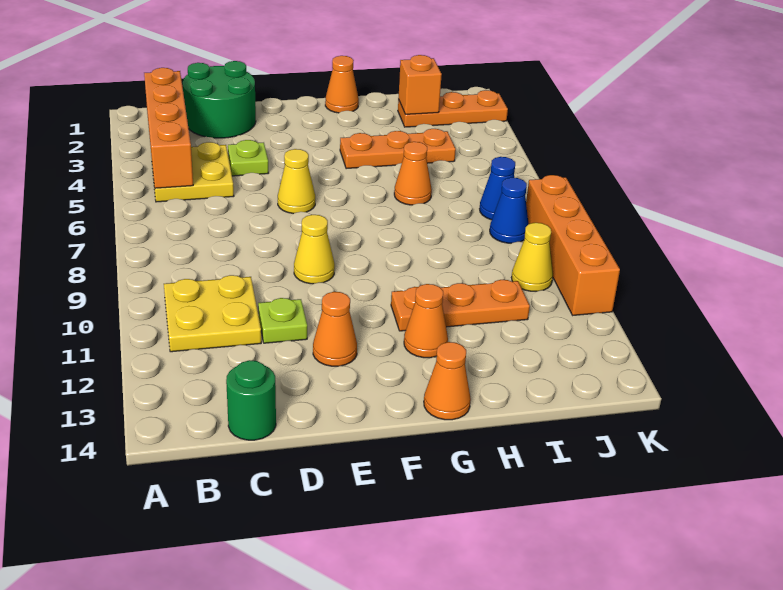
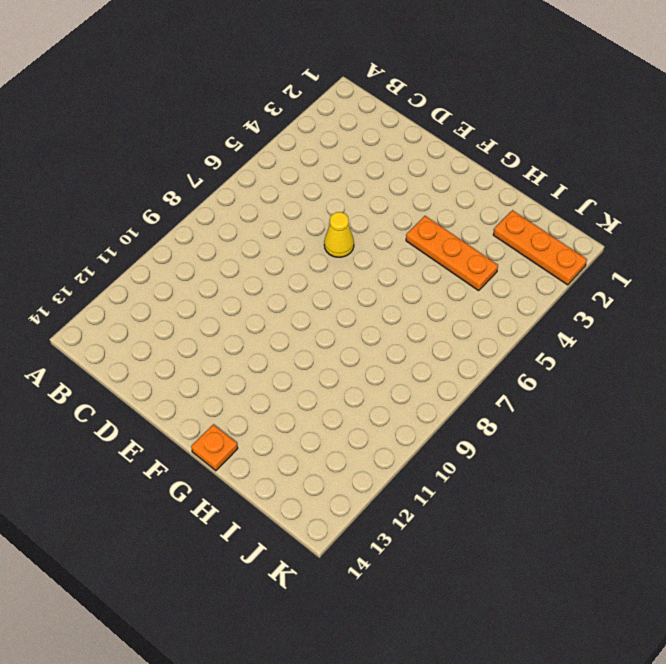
orange 1x1 plate [191,424,238,471] -> orange 1x1 cone [424,342,471,420]
none -> yellow 2x2 plate [151,142,234,202]
none -> yellow 2x2 plate [164,275,261,352]
none -> green 2x2 round brick [183,61,256,138]

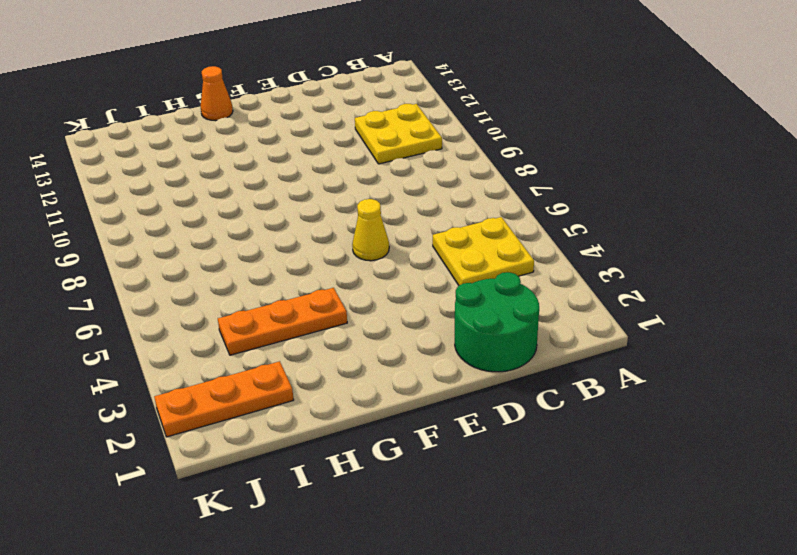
none -> green 1x1 round brick [226,360,276,440]
none -> lime 1x1 plate [228,140,268,176]
none -> lime 1x1 plate [258,298,307,343]

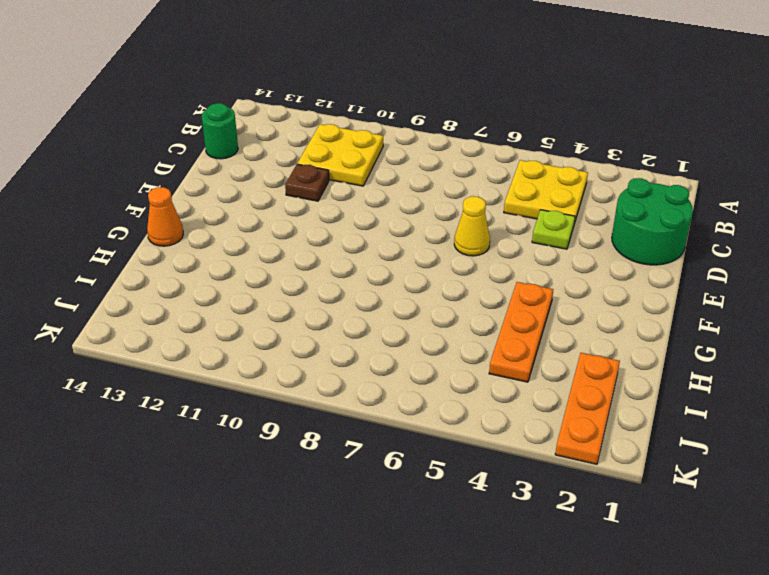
brown 1x1 plate [285,164,329,201] -> lime 1x1 plate [258,298,307,343]
none -> yellow 1x1 cone [294,215,335,284]
none -> orange 1x1 cone [313,292,357,366]
none -> orange 1x1 cone [325,56,359,113]

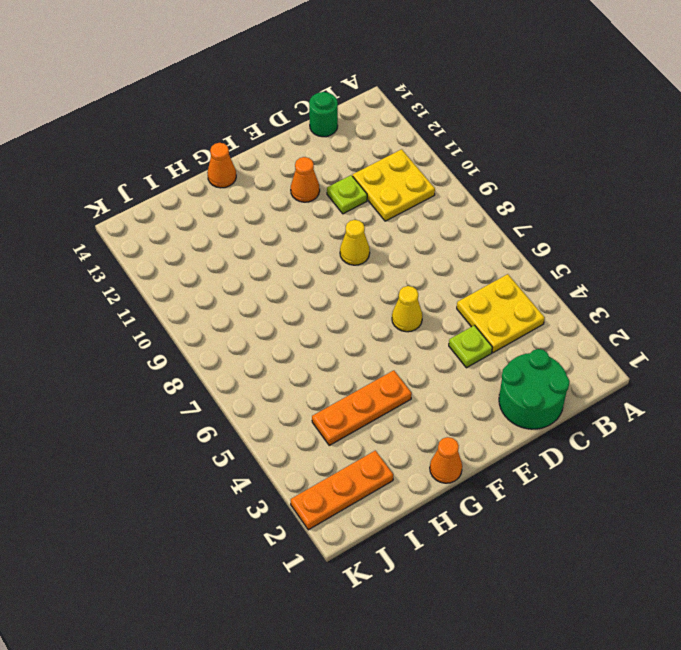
none -> orange 1x3 plate [391,279,530,331]
none -> orange 1x1 cone [404,284,448,358]
none -> orange 1x1 cone [394,142,432,205]

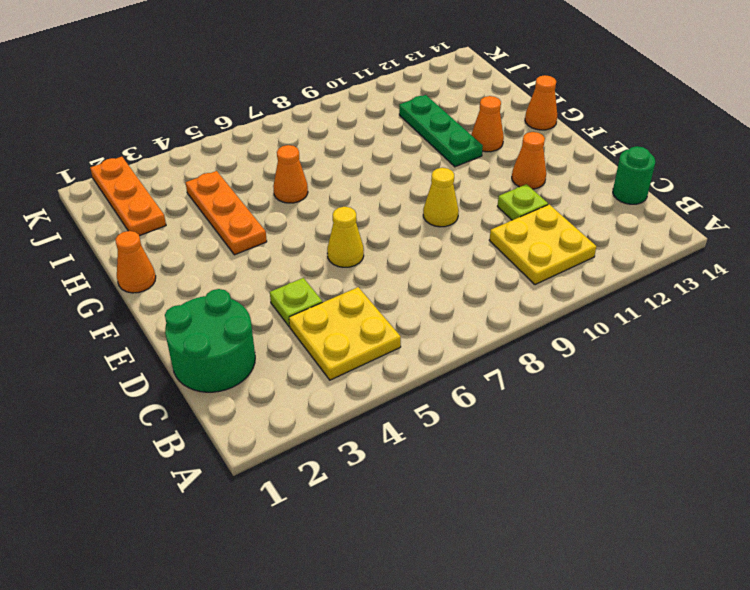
green 1x3 plate [399,95,483,167] -> orange 1x3 plate [391,279,530,331]
none -> blue 1x1 cone [480,157,515,220]
none -> blue 1x1 cone [490,178,528,243]
none -> yellow 1x1 cone [512,223,553,291]

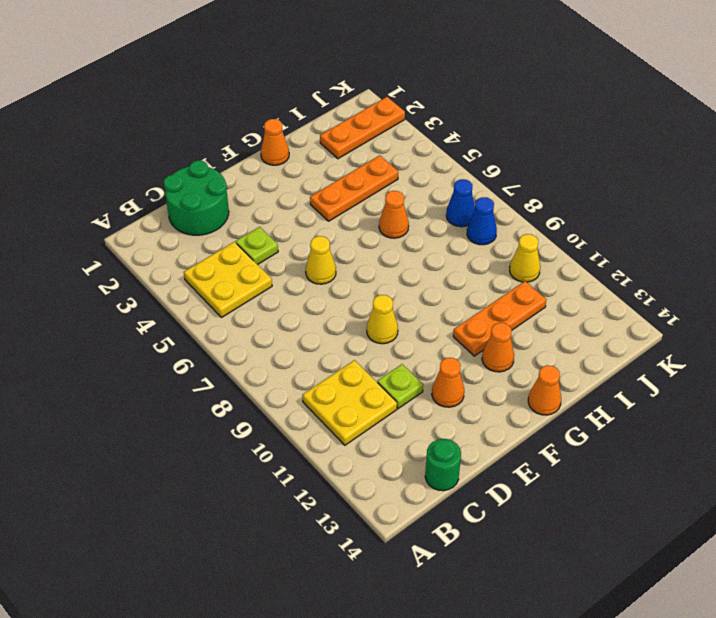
none -> orange 1x4 brick [526,175,620,315]
none -> orange 1x4 brick [144,68,193,188]
none -> orange 1x1 brick [399,55,442,114]

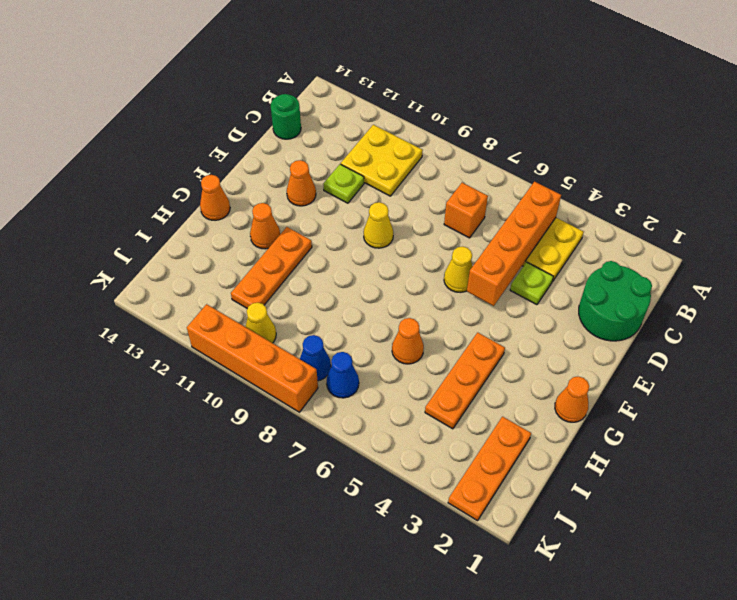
orange 1x4 brick [467,182,561,306] -> orange 1x4 brick turned to [144,68,193,188]
orange 1x1 brick [444,183,488,238] -> orange 1x1 brick moved to [399,55,442,114]

